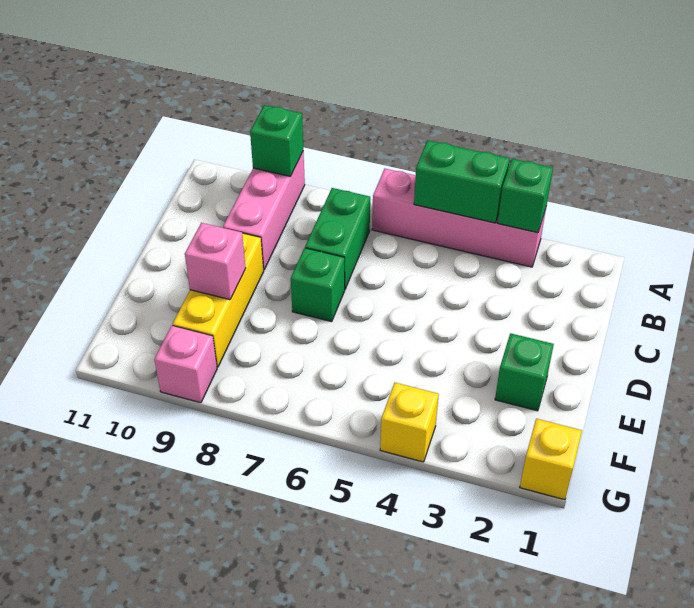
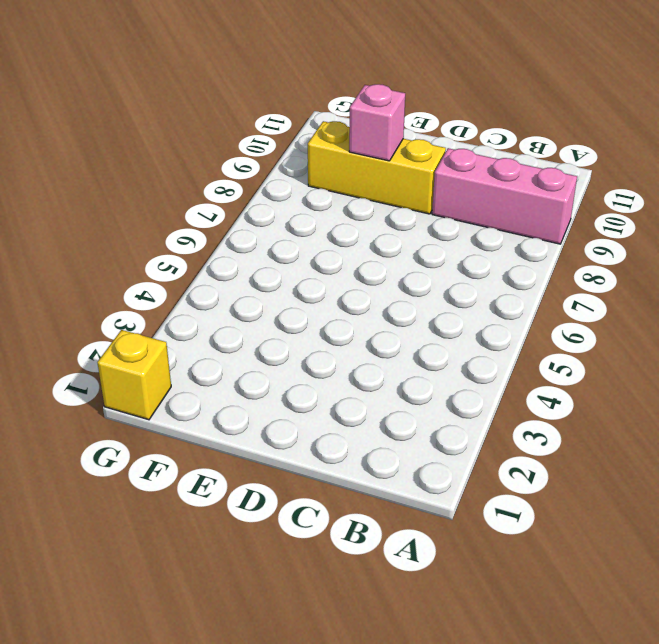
none -> pink 1x4 brick [372,169,546,267]
none -> green 1x2 brick [305,188,370,289]
none -> green 1x1 brick [291,248,345,322]

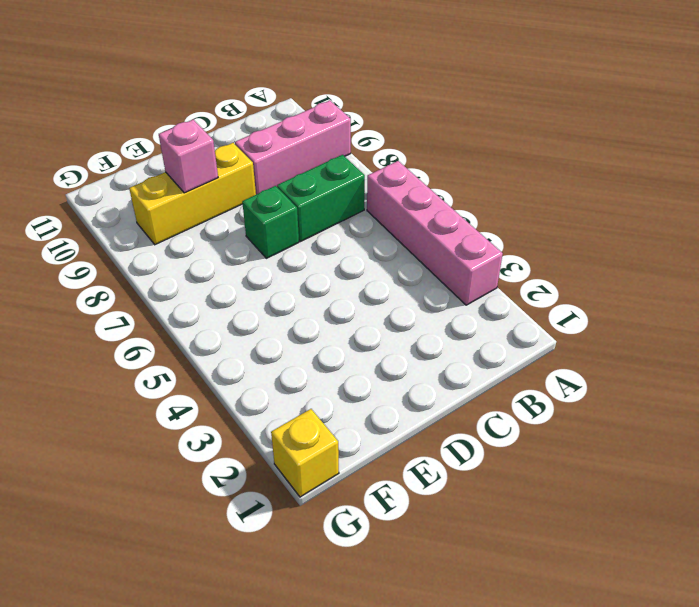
none -> green 1x1 brick [495,333,554,411]
none -> yellow 1x1 brick [380,383,439,462]
none -> pink 1x1 brick [154,326,217,403]

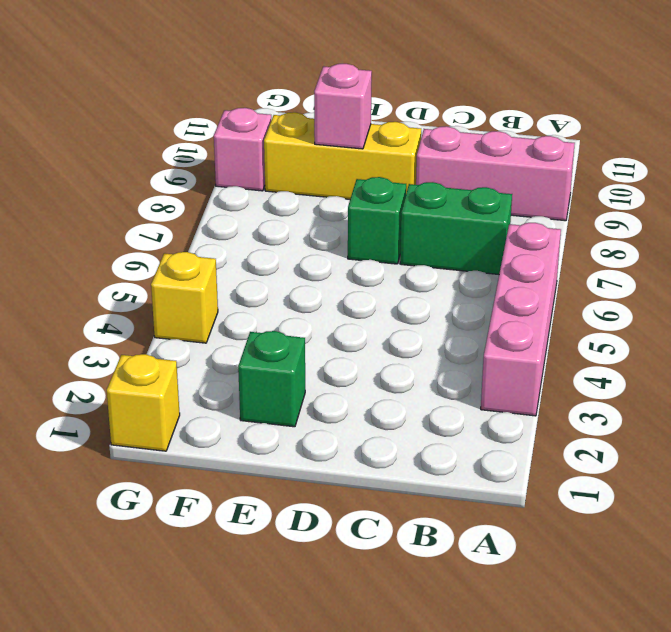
none -> green 1x1 brick [498,159,553,233]
none -> green 1x2 brick [414,140,510,223]
none -> green 1x1 brick [250,105,303,176]

